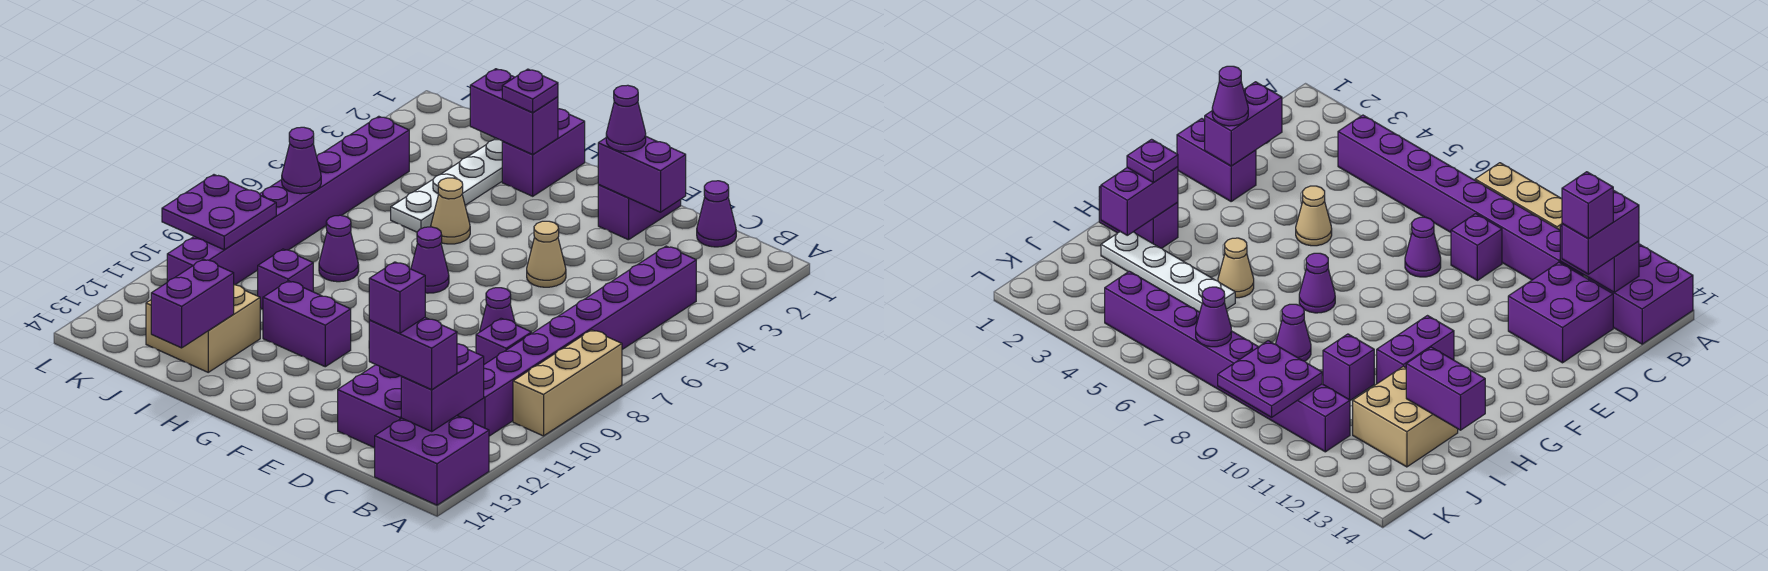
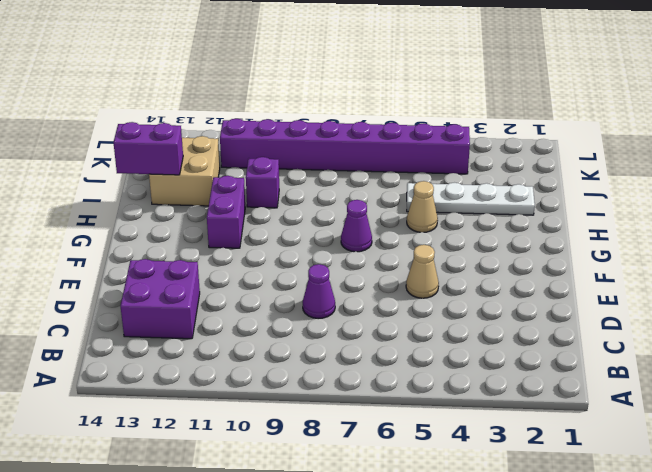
none -> tan 1x3 brick [513,330,622,436]
none -> purple 2x2 brick [375,416,489,505]
none -> purple 1x8 brick [457,246,696,436]

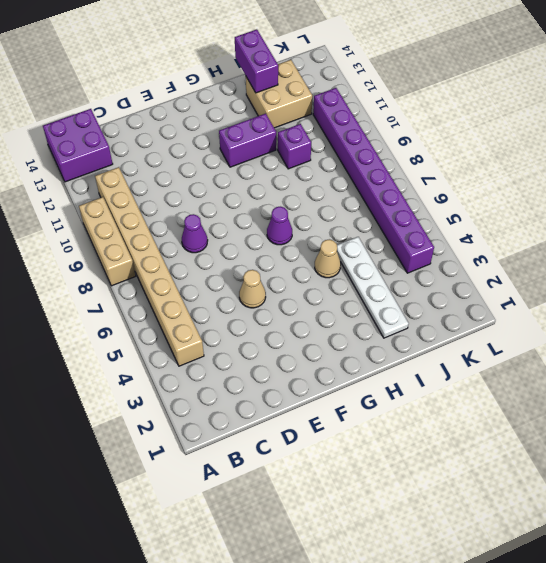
tan 1x8 brick [95,167,204,366] -> purple 1x8 brick [457,246,696,436]
none -> purple 1x1 cone [697,181,736,247]
none -> purple 1x1 brick [476,318,532,364]
none -> purple 2x2 brick [338,365,402,448]

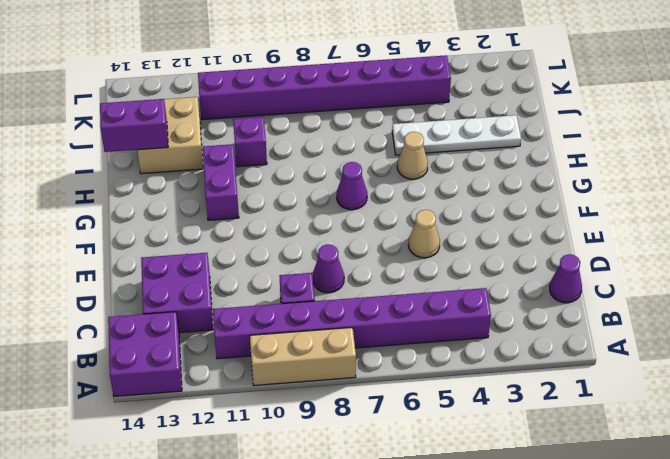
none -> purple 1x2 brick [598,185,681,240]
none -> purple 1x2 brick [502,109,585,196]
none -> purple 1x1 cone [319,215,359,282]

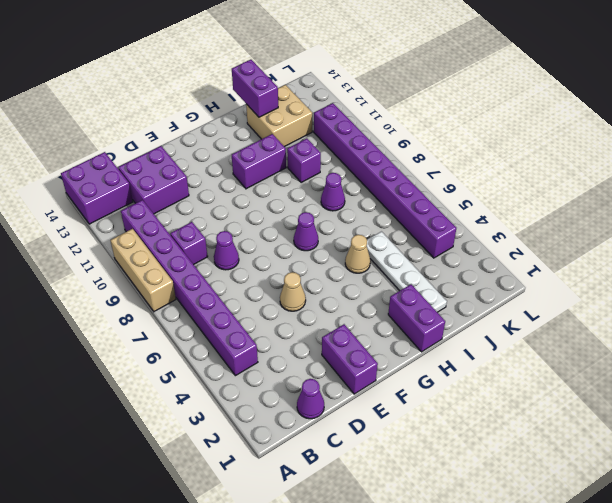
none -> purple 1x2 brick [401,344,484,431]
none -> purple 1x2 brick [598,137,686,212]
none -> purple 1x2 brick [470,69,558,155]

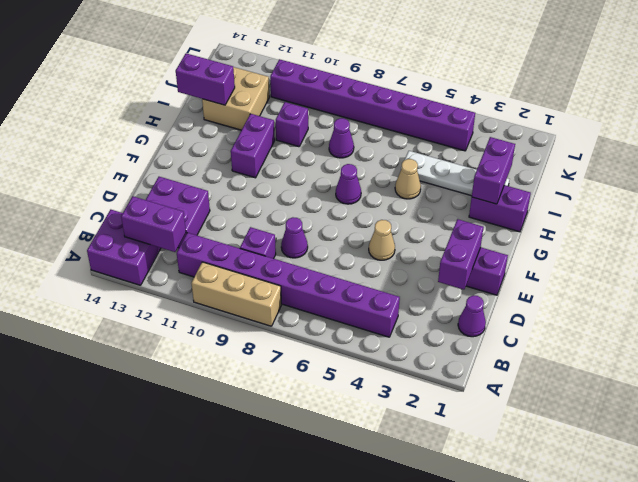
none -> purple 1x1 cone [282,127,321,194]
none -> purple 2x2 plate [162,175,276,250]
none -> purple 1x2 brick [369,318,457,390]

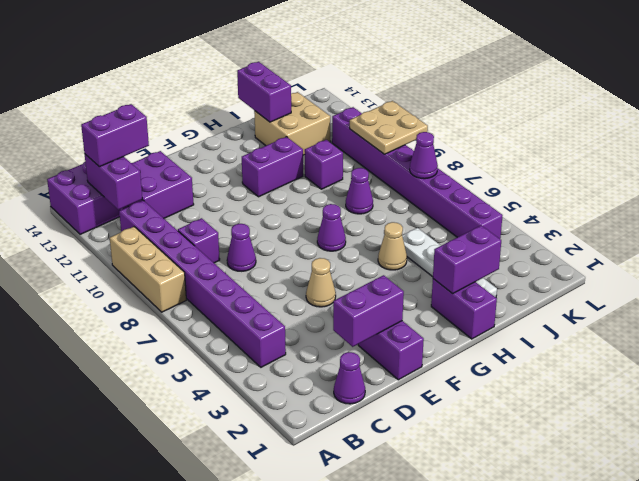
tan 2x2 plate [350,101,428,154] -> purple 2x2 plate [162,175,276,250]
none -> purple 1x1 cone [606,85,646,152]
none -> purple 1x1 plate [502,69,558,113]
none -> purple 1x1 brick [369,262,425,334]

